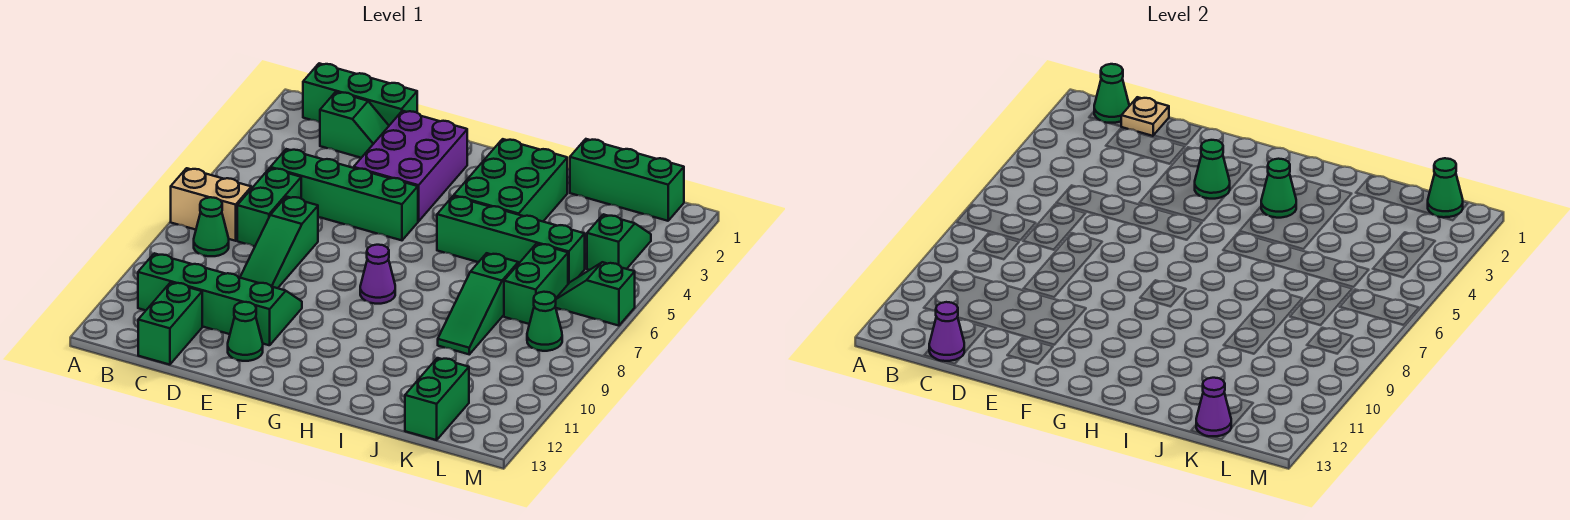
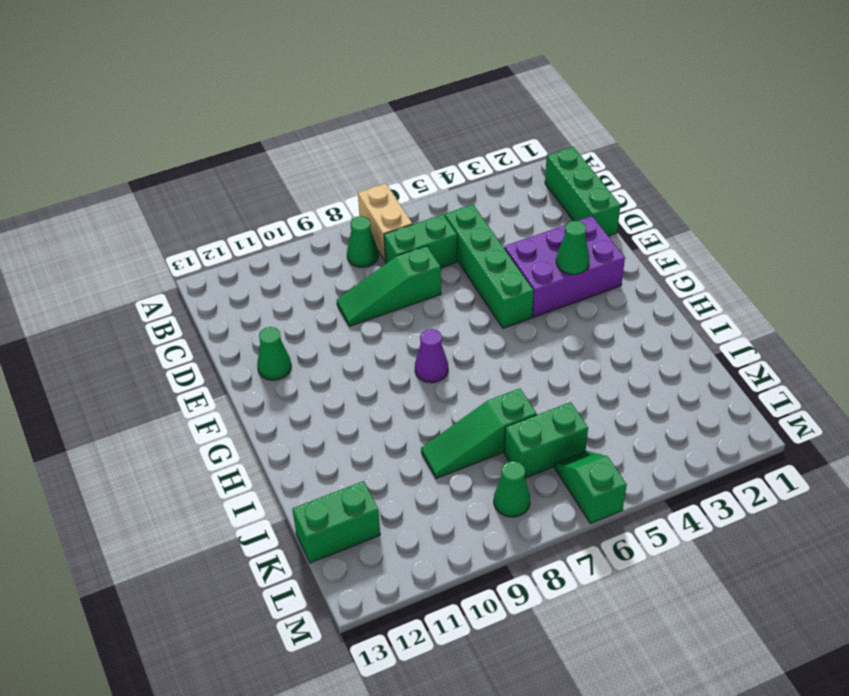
none -> green 2x4 slope [138,253,302,345]
none -> green 1x2 slope [320,92,389,158]
none -> green 1x2 brick [138,282,202,365]

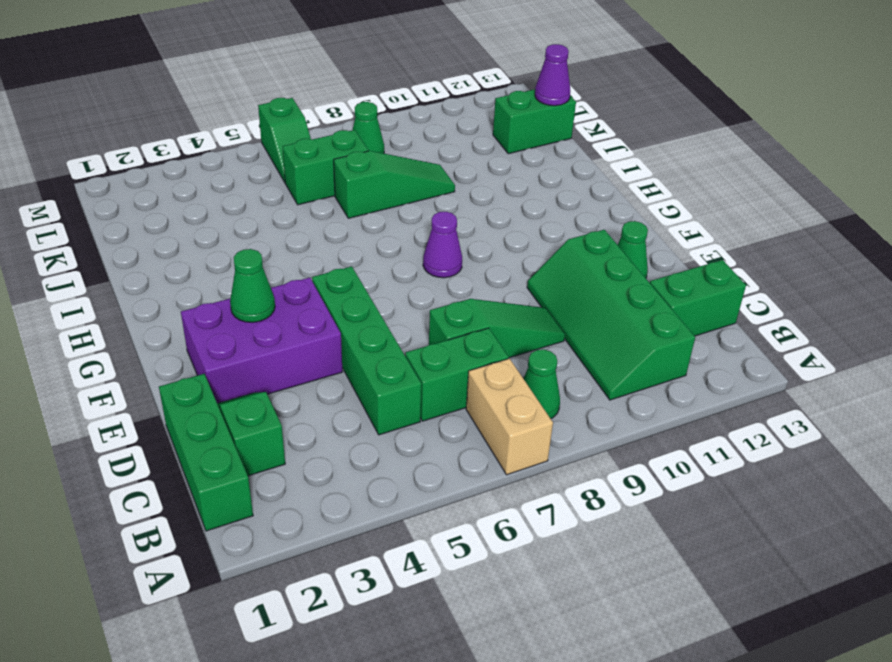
none -> green 2x3 brick [454,139,567,221]
none -> green 1x4 brick [437,196,585,284]
none -> green 1x3 brick [570,139,684,221]

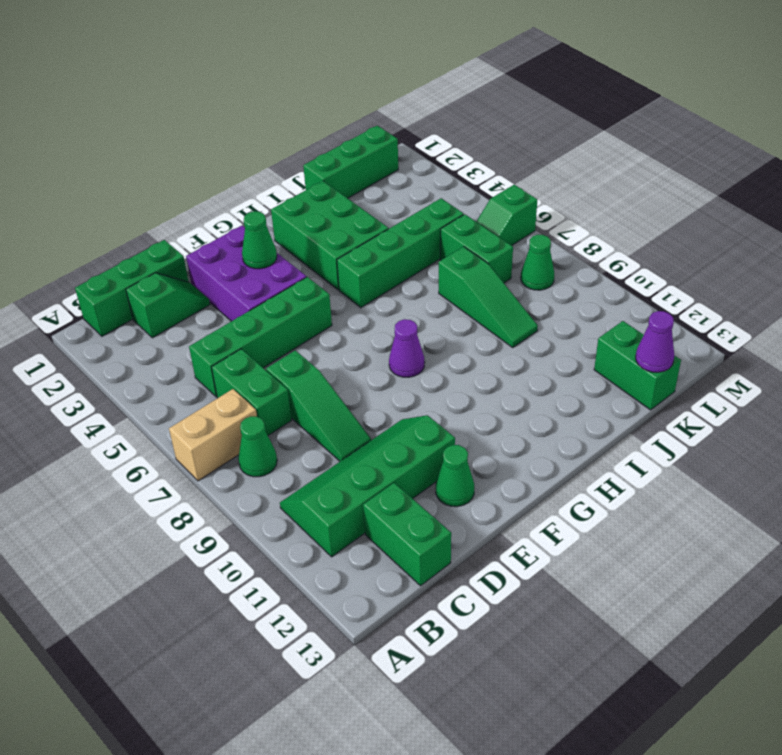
none -> green 1x2 slope [587,214,651,270]
none -> green 1x1 cone [1094,64,1129,123]
none -> tan 1x1 plate [1121,97,1169,136]

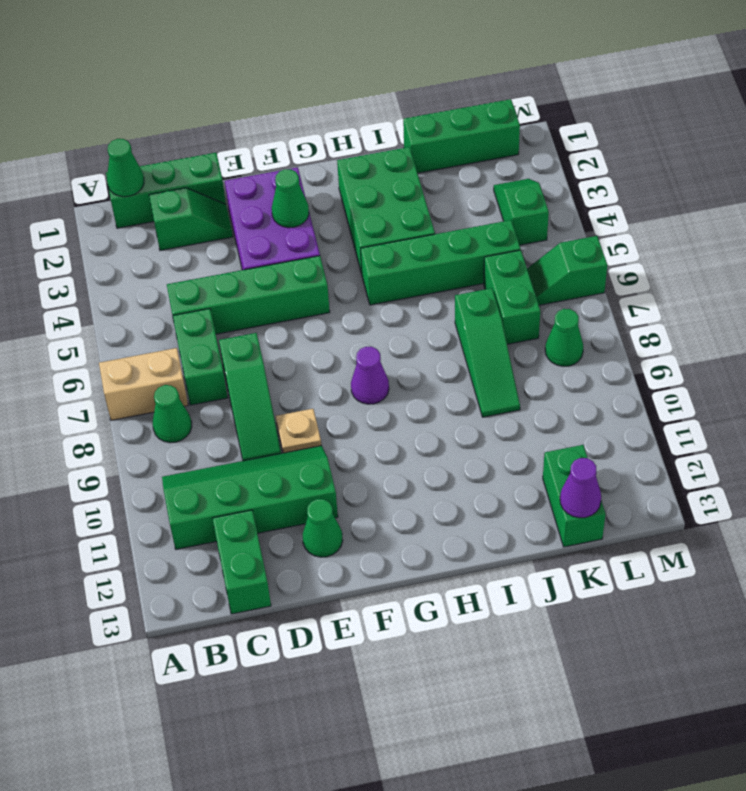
tan 1x1 plate [276,409,321,453] -> tan 1x1 plate moved to [1121,97,1169,136]
none -> purple 1x1 cone [929,302,964,361]
none -> green 1x1 cone [1261,159,1296,218]
none -> green 1x1 cone [1428,158,1463,217]

